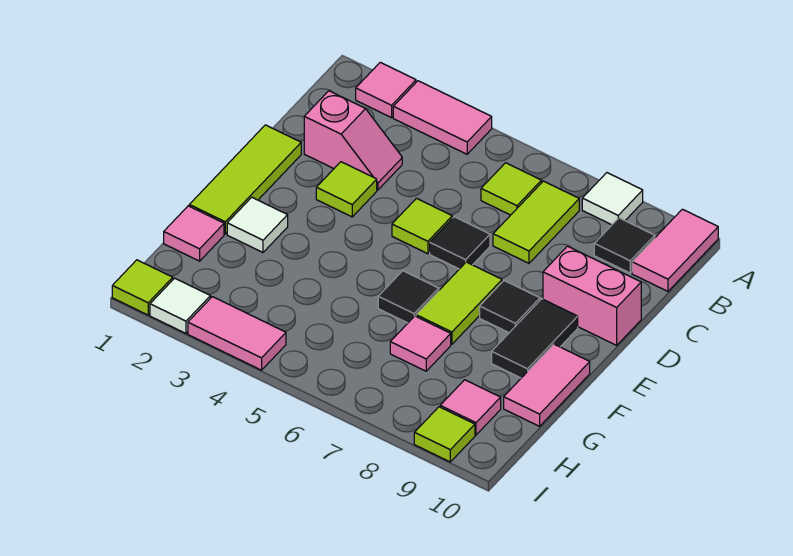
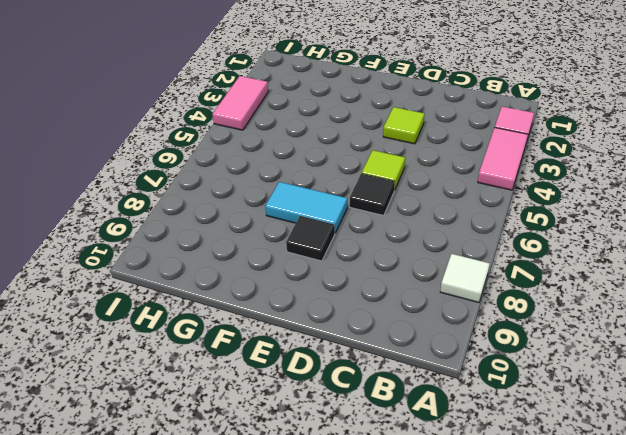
cyan 1x2 tile [265,182,347,233] -> lime 1x2 tile [416,262,502,344]
none -> pink 1x2 tile [632,209,718,291]
none -> lime 1x1 tile [481,163,542,215]
none -> lime 1x2 tile [493,181,579,263]

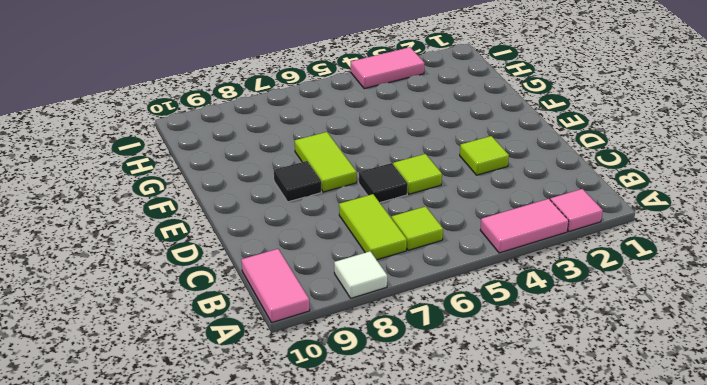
none -> black 1x1 tile [594,218,655,273]
none -> pink 1x2 slope [304,91,402,190]
none -> lime 1x3 tile [189,125,301,234]

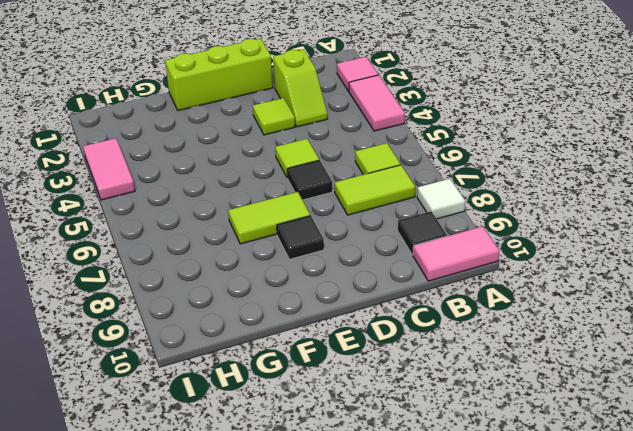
lime 1x2 slope [273,49,328,127] -> pink 1x2 slope [304,91,402,190]
lime 1x3 brick [165,38,273,111] -> lime 1x3 tile [189,125,301,234]
none -> pink 1x2 brick [543,246,641,345]
none -> black 1x2 tile [492,299,578,378]
none -> white 1x1 tile [227,197,288,252]

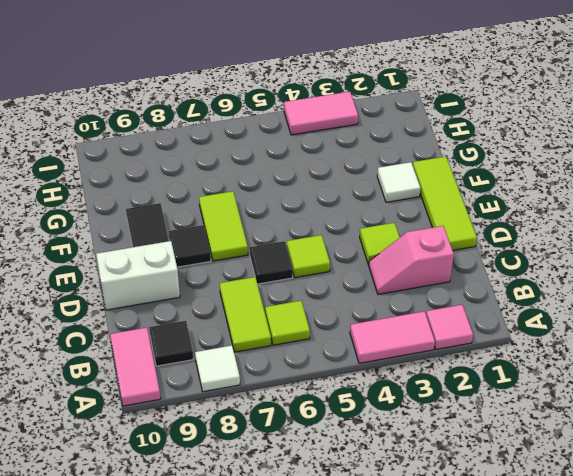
white 1x2 brick [96,241,180,310] -> pink 1x2 brick [543,246,641,345]
none -> black 1x1 tile [378,271,439,323]
none -> pink 1x2 tile [504,344,590,426]
none -> pink 1x1 tile [164,206,224,261]

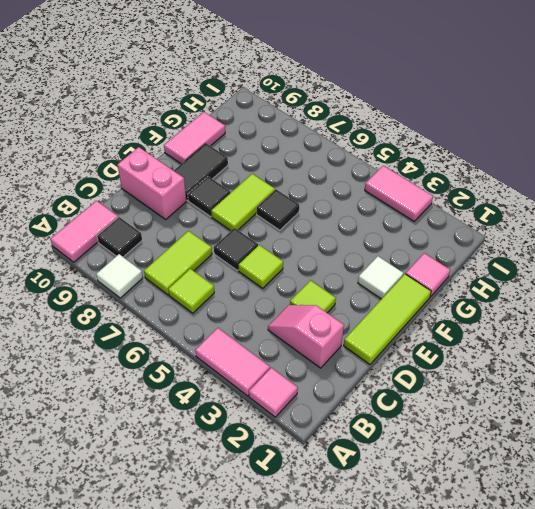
none -> pink 1x1 tile [390,316,451,371]
none -> pink 1x1 tile [440,380,501,435]
none -> lime 1x1 tile [112,260,173,315]

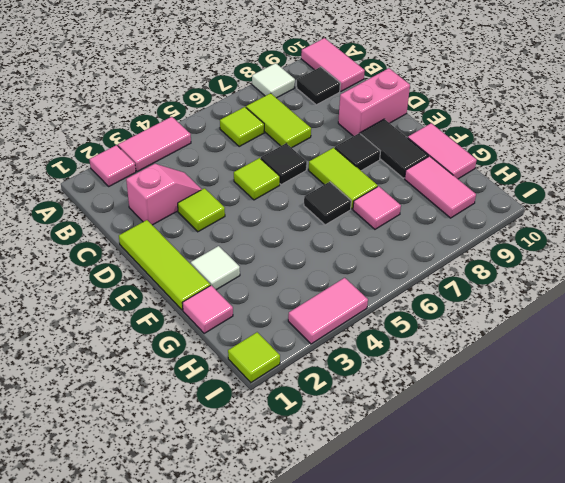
pink 1x2 tile [405,156,476,218] -> pink 1x1 tile [440,380,501,435]
none -> white 1x1 tile [150,278,211,333]
none -> lime 1x1 tile [414,407,475,462]

